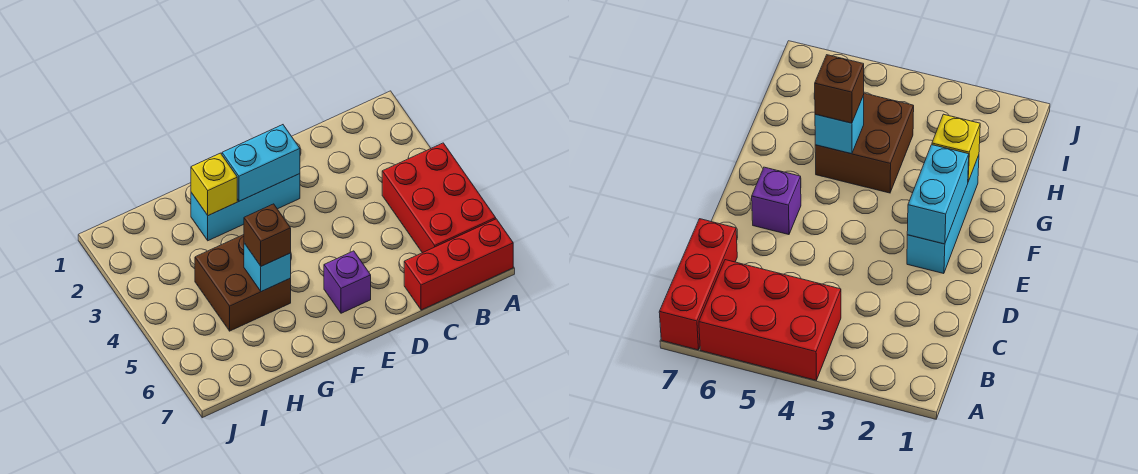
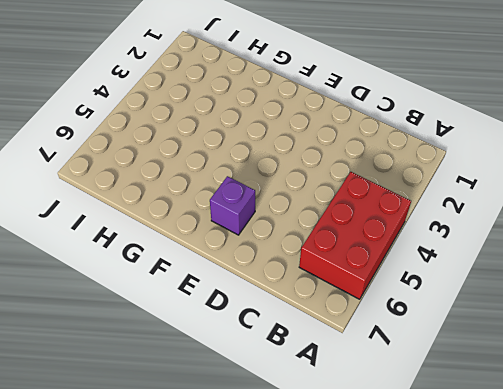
none -> red 1x3 brick [404,219,513,310]
none -> cyan 1x3 brick [191,174,300,241]

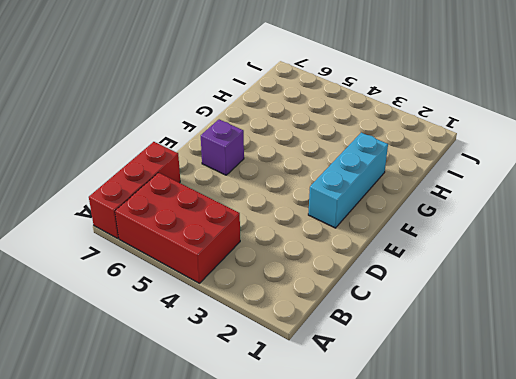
none -> brown 2x2 brick [195,235,291,331]
none -> cyan 1x2 brick [222,125,300,201]

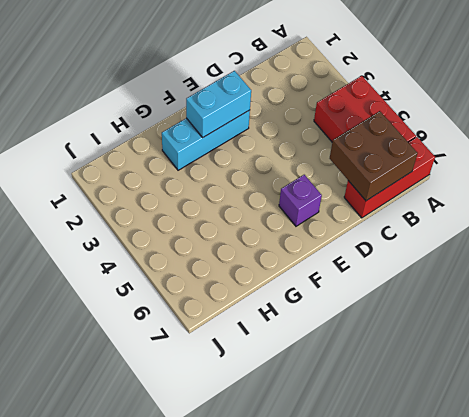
brown 2x2 brick [330,111,418,201] -> brown 2x2 brick moved to [195,235,291,331]
none -> yellow 1x1 brick [191,153,237,216]
none -> cyan 1x1 brick [244,243,291,292]

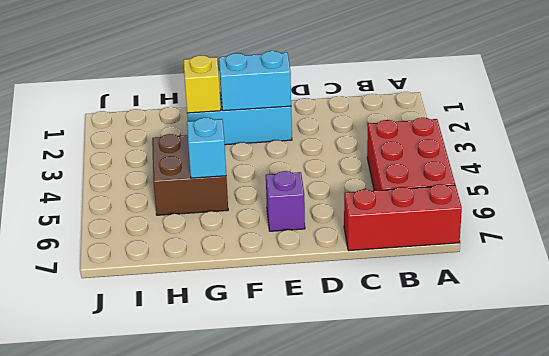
none -> brown 1x1 brick [244,204,291,266]

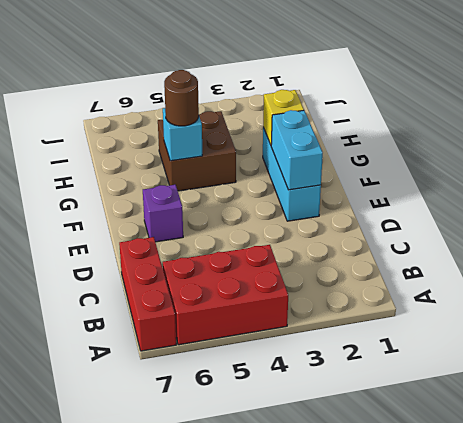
brown 1x1 round brick [164,70,199,126] -> brown 1x1 brick [244,204,291,266]

